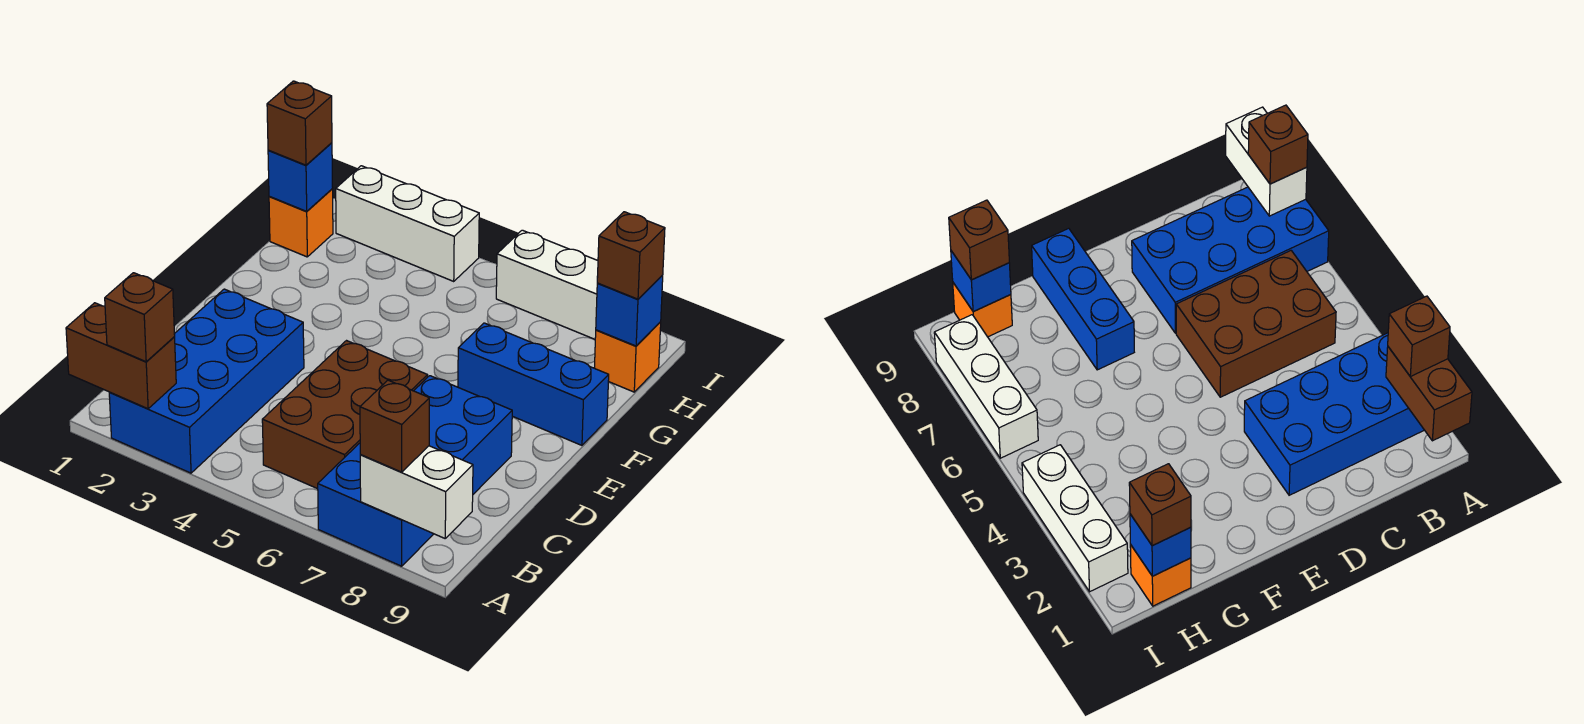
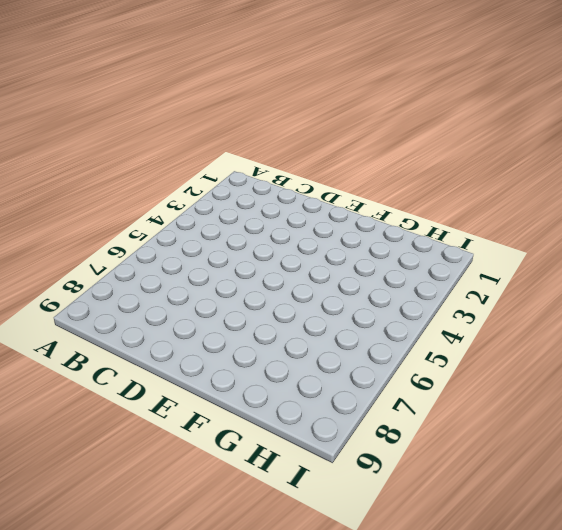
none -> blue 2x4 brick [109,289,304,473]
none -> blue 2x4 brick [318,376,512,566]
none -> brown 2x3 brick [262,341,428,489]

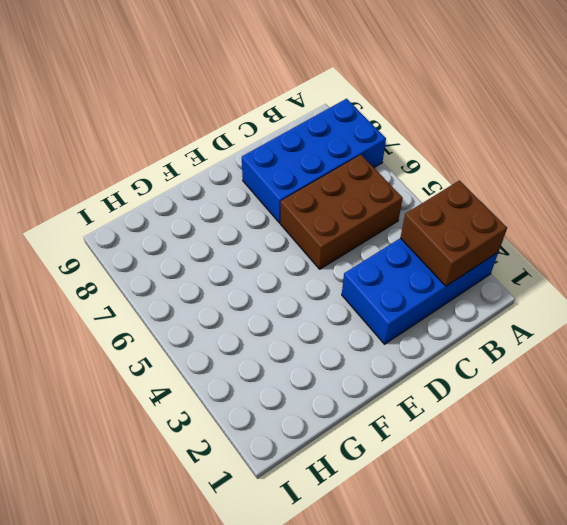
brown 2x2 brick [400,180,507,286] -> brown 1x2 brick [66,303,176,409]
none -> blue 1x3 brick [458,323,609,445]
none -> orange 1x1 brick [269,189,333,257]
none -> orange 1x1 brick [594,322,661,392]

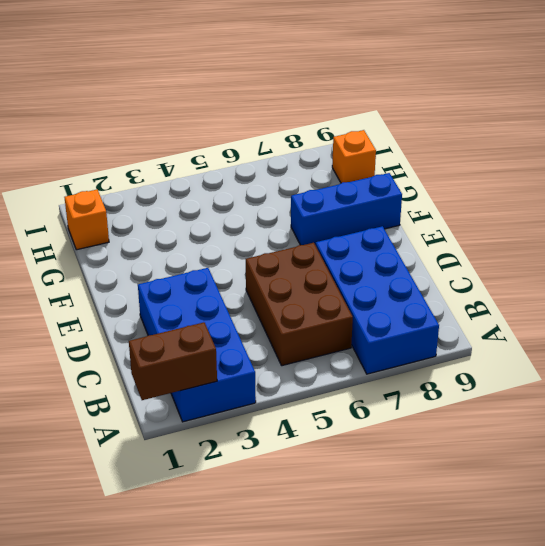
none -> white 1x3 brick [336,166,479,281]
none -> white 1x3 brick [496,230,598,339]
none -> white 1x2 brick [360,446,473,538]

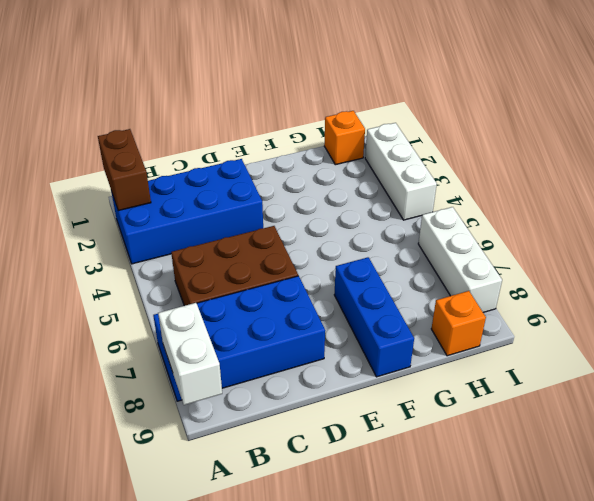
none -> blue 1x1 brick [268,143,333,211]
none -> blue 1x1 brick [596,275,663,346]
none -> brown 1x1 brick [105,273,175,362]

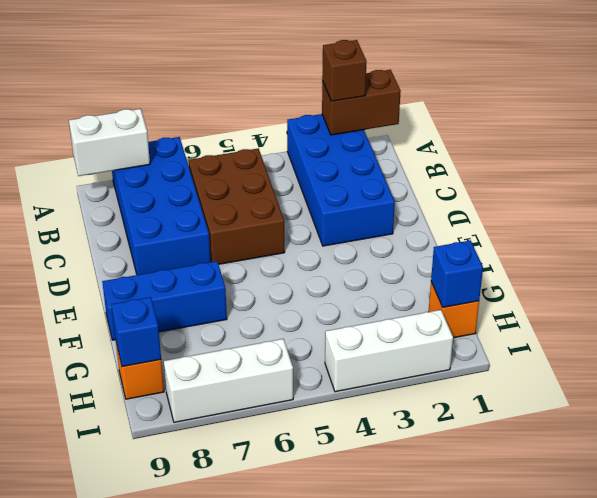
none -> brown 1x1 brick [360,380,429,472]
none -> brown 1x1 brick [267,81,332,165]
none -> brown 1x1 brick [597,212,665,299]

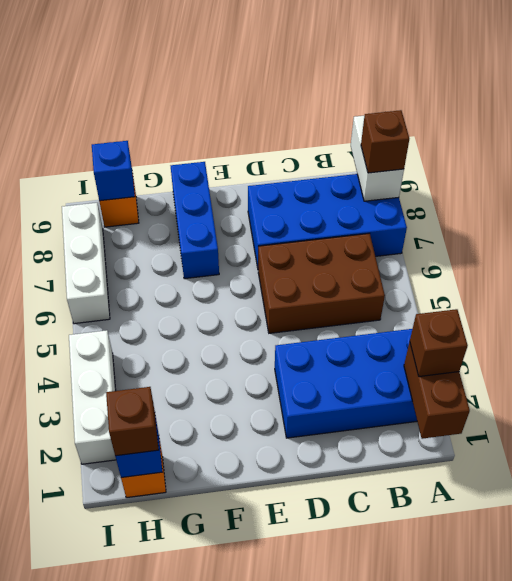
none -> brown 1x1 brick [597,212,665,299]

